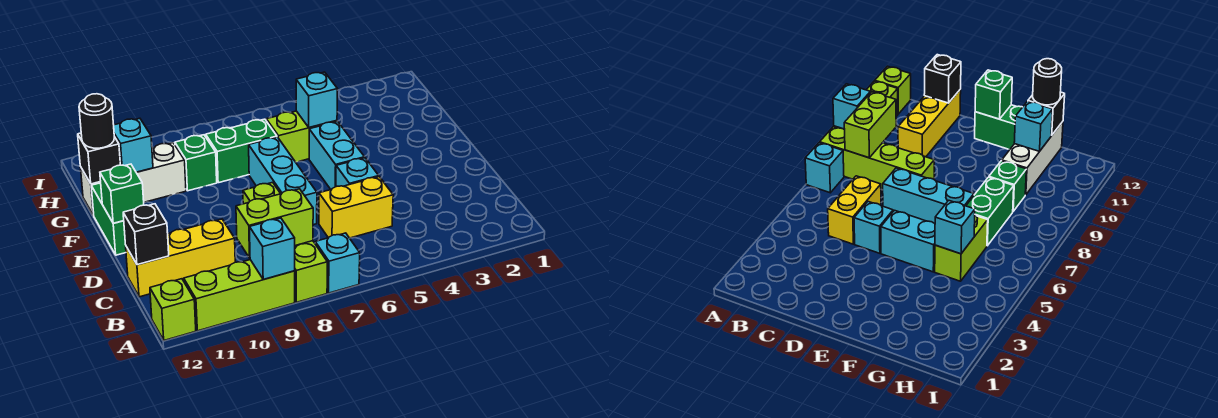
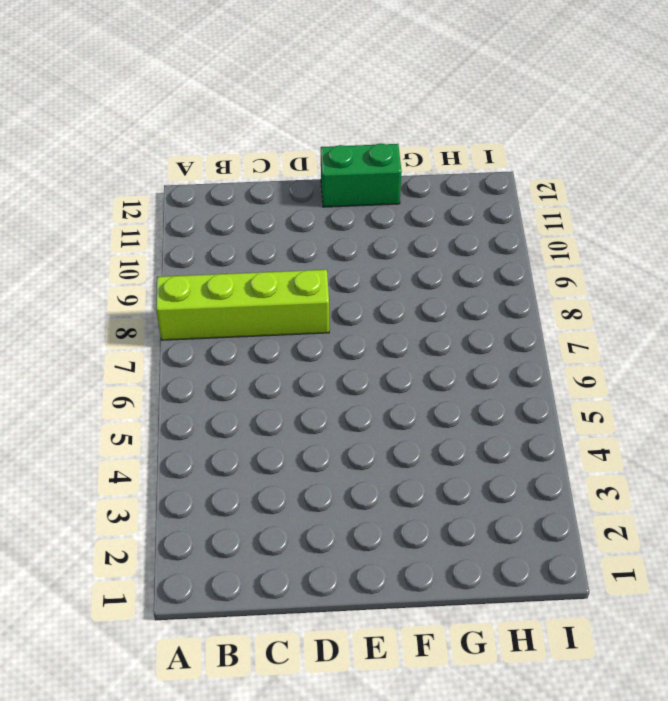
none -> cyan 1x1 brick [315,233,360,293]
none -> lime 1x3 brick [184,260,295,331]
none -> lime 1x1 brick [150,279,196,340]

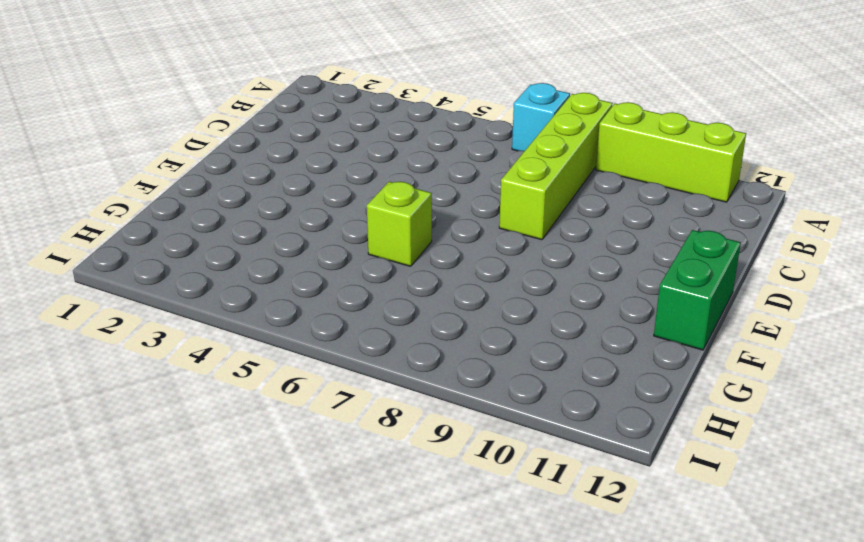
lime 1x1 brick [367,182,432,266] -> lime 1x1 brick moved to [150,279,196,340]
none -> yellow 1x2 brick [319,177,393,238]
none -> yellow 1x3 brick [126,219,235,297]
none -> cyan 1x1 brick [336,158,379,187]

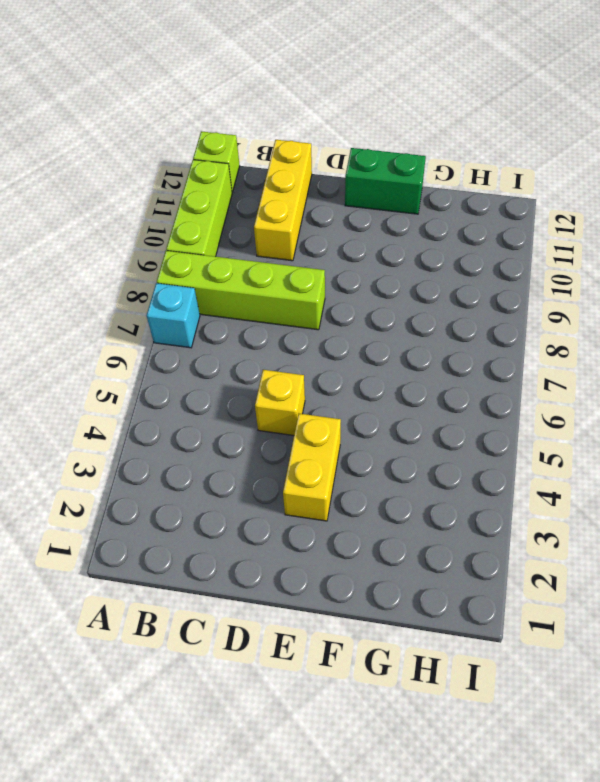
yellow 1x1 brick [255,370,305,435] -> cyan 1x1 brick [336,158,379,187]
yellow 1x2 brick [283,414,341,521] -> yellow 1x2 brick moved to [319,177,393,238]
none -> cyan 1x3 brick [249,137,317,225]
none -> cyan 1x2 brick [309,121,365,190]
none -> lime 1x2 brick [266,111,337,162]

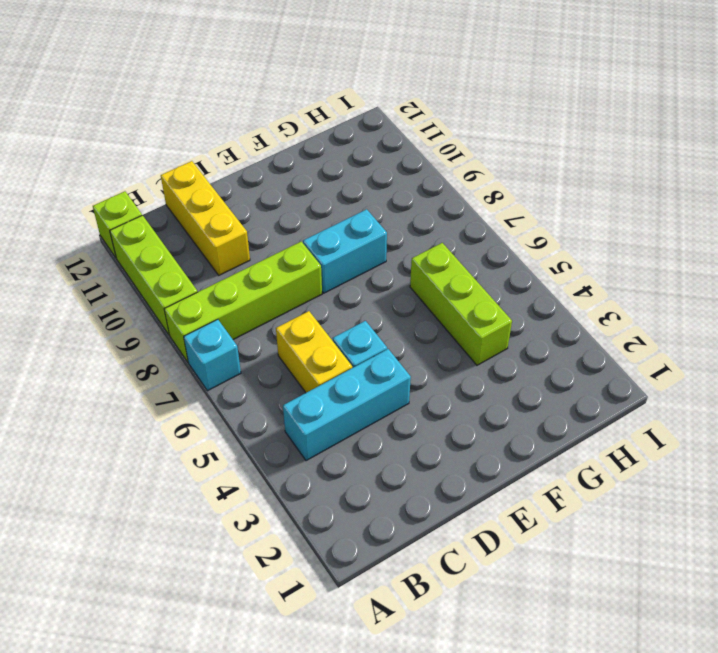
cyan 1x3 brick [283,349,411,461] -> cyan 1x3 brick moved to [249,137,317,225]
cyan 1x2 brick [303,209,387,293] -> cyan 1x2 brick moved to [309,121,365,190]
lime 1x3 brick [410,243,512,365] -> lime 1x2 brick [266,111,337,162]
none -> green 1x2 brick [91,183,126,255]
none -> green 1x2 brick [206,119,277,183]
none -> green 1x1 brick [175,135,217,191]

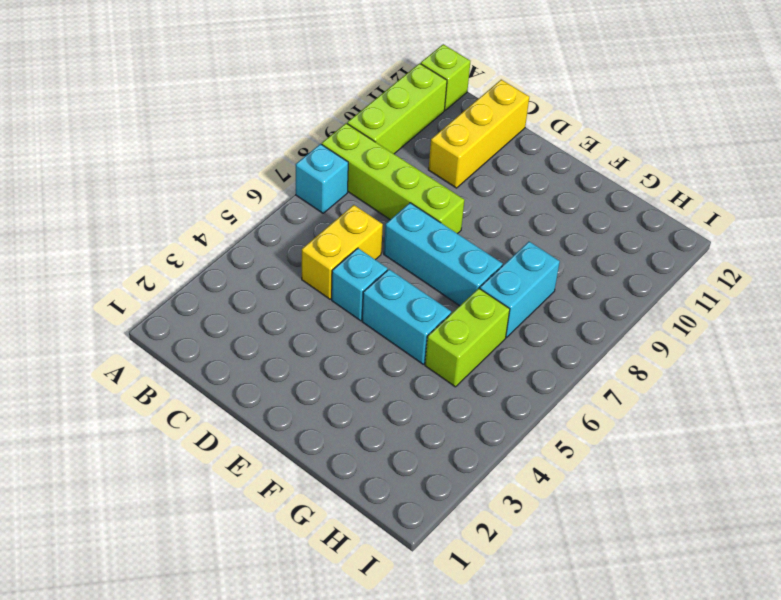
cyan 1x2 brick [480,242,560,337] -> green 1x2 brick [206,119,277,183]
none -> green 1x2 brick [91,183,126,255]
none -> green 1x1 brick [175,135,217,191]
none -> white 1x3 brick [80,143,186,215]

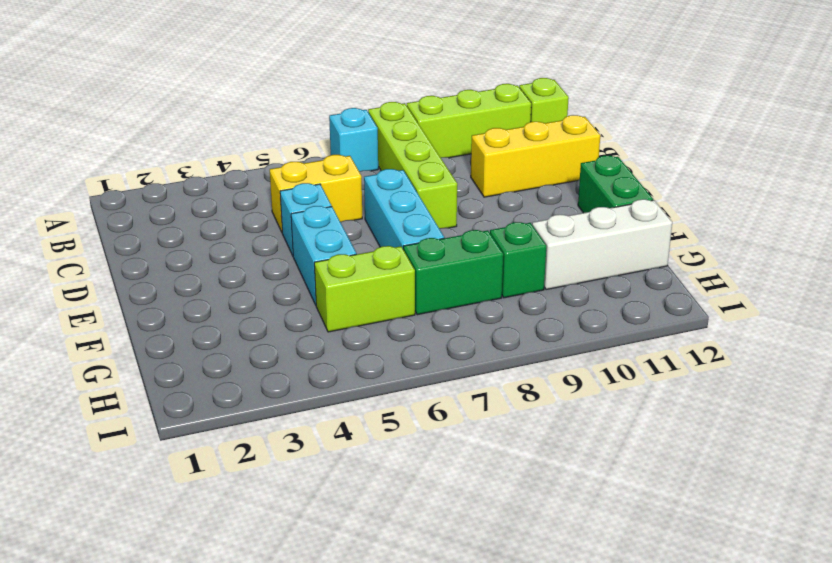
none -> cyan 1x1 brick [250,218,295,279]
none -> lime 1x2 brick [236,189,313,258]
none -> black 1x1 brick [123,204,169,265]

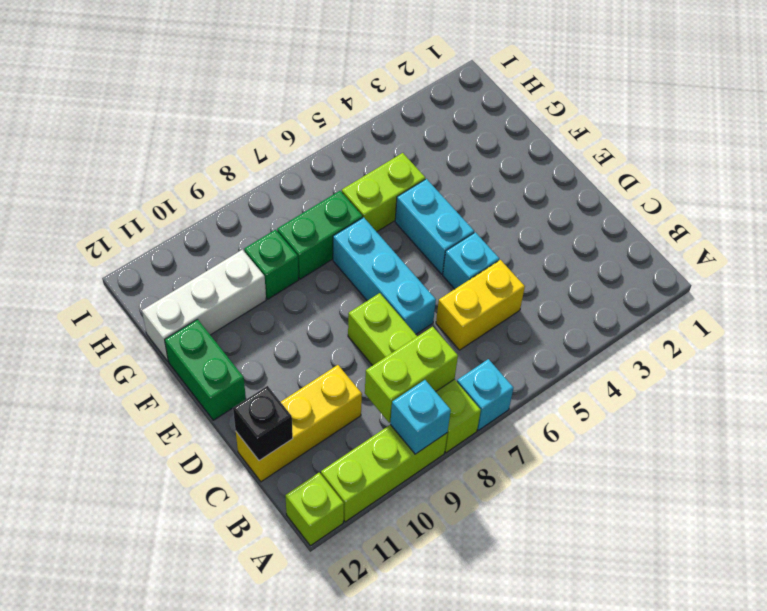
none -> green 1x1 brick [100,164,144,223]
none -> cyan 1x1 brick [296,72,337,128]
none -> cyan 1x1 brick [114,118,153,172]

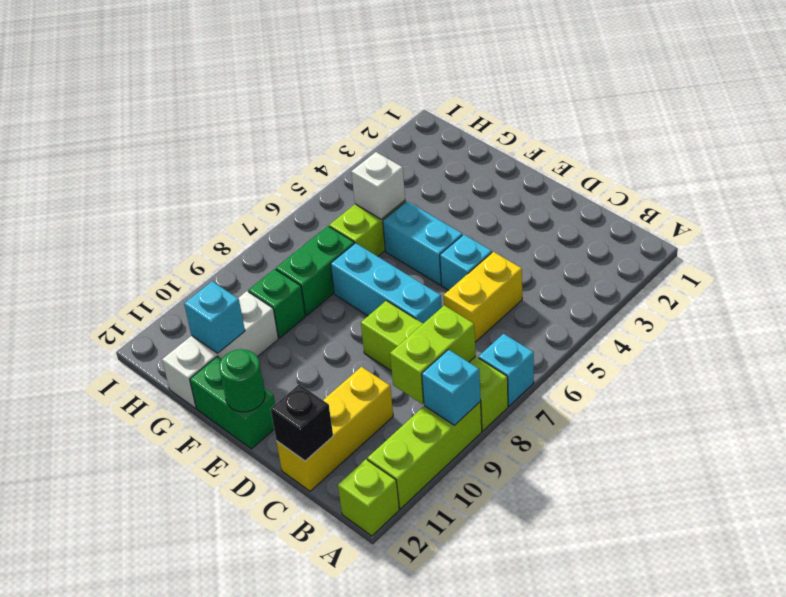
green 1x1 round brick [219,349,265,412] -> green 1x1 brick [100,164,144,223]
white 1x1 brick [351,152,405,219] -> cyan 1x1 brick [296,72,337,128]
none -> black 1x1 brick [78,133,120,184]
none -> black 1x1 round brick [79,94,114,148]

